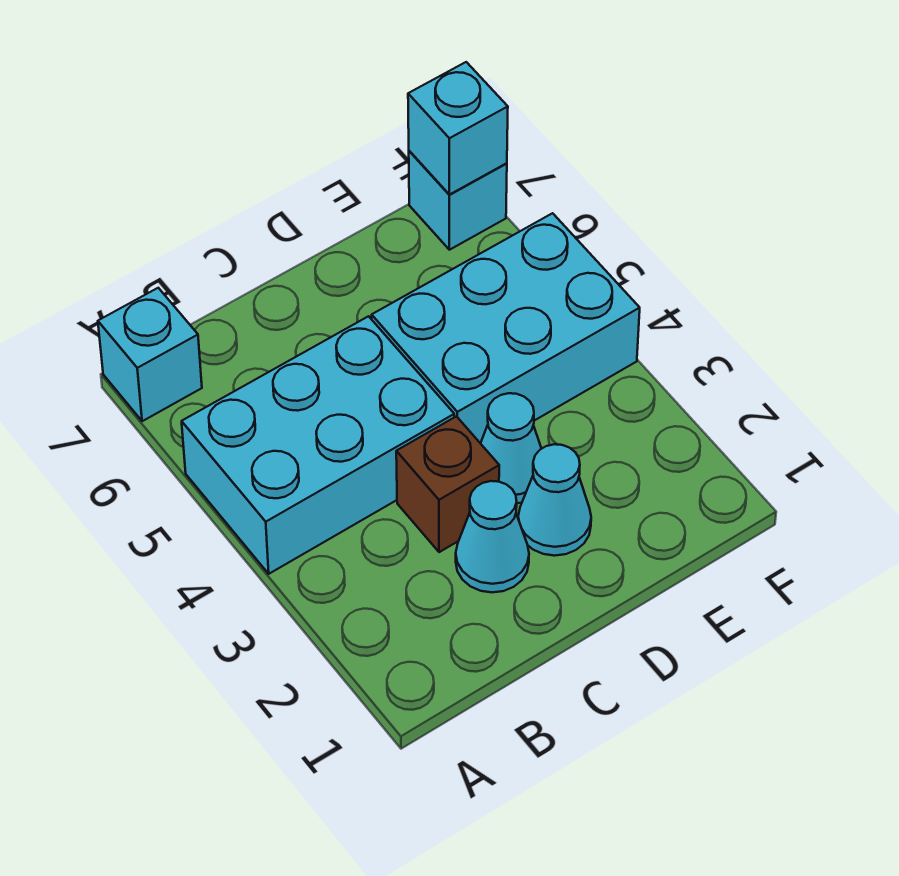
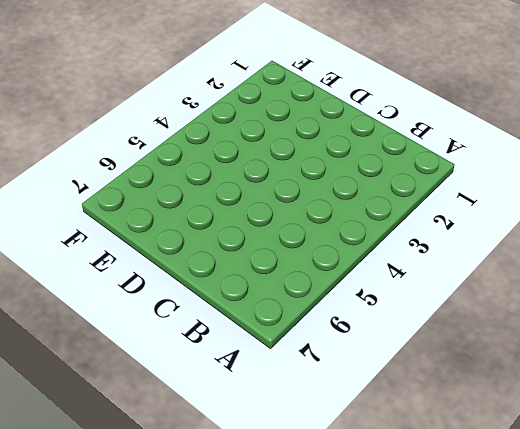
none -> cyan 2x3 brick [182,316,454,574]
none -> cyan 1x1 brick [98,288,202,421]

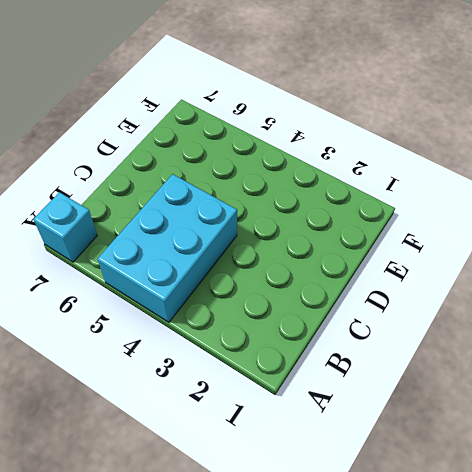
none -> cyan 1x1 cone [456,481,529,592]
none -> brown 1x1 brick [396,416,499,552]

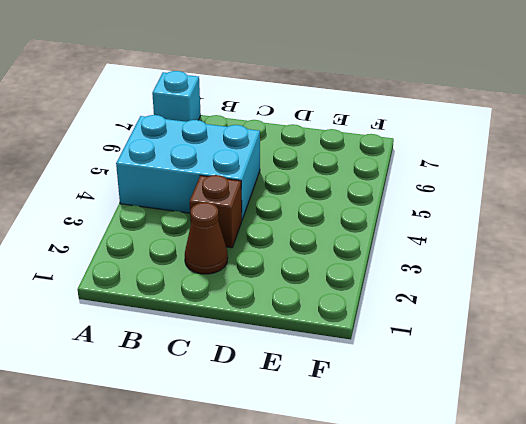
brown 1x1 cone [185,202,228,274] -> cyan 1x1 cone [456,481,529,592]
none -> cyan 1x1 cone [518,444,591,556]
none -> cyan 1x1 cone [481,393,542,503]

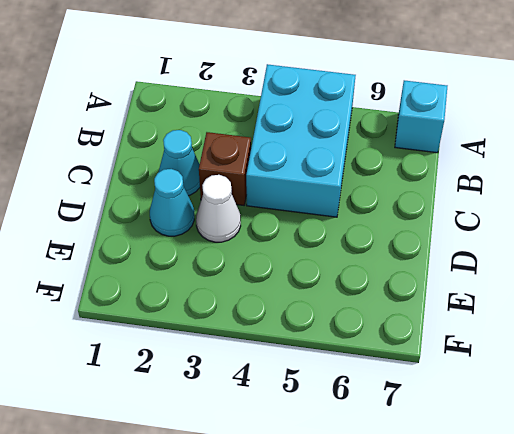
white 1x1 cone [196,175,241,242] -> cyan 1x1 cone [481,393,542,503]
none -> cyan 2x3 brick [372,213,640,443]
none -> cyan 1x1 brick [409,151,507,250]

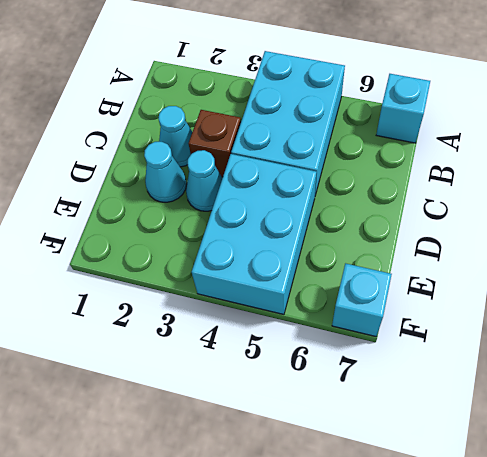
none -> cyan 1x1 brick [408,62,508,195]

